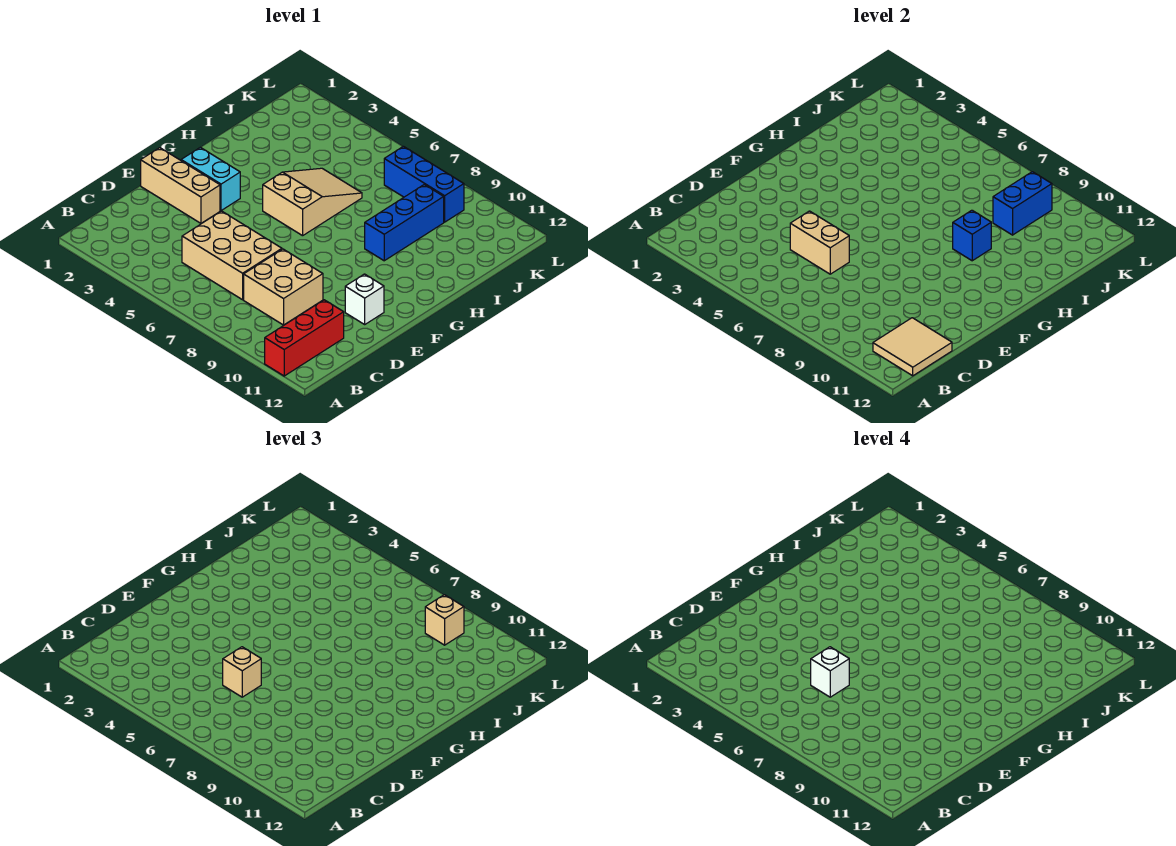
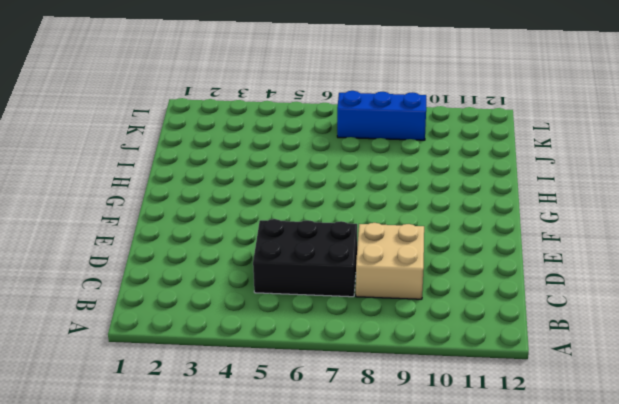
black 2x3 brick [253,219,357,297] -> tan 2x3 brick [182,211,282,300]
none -> red 1x3 brick [265,300,344,376]
none -> tan 1x3 brick [141,148,220,223]
none -> white 1x1 brick [345,274,384,324]

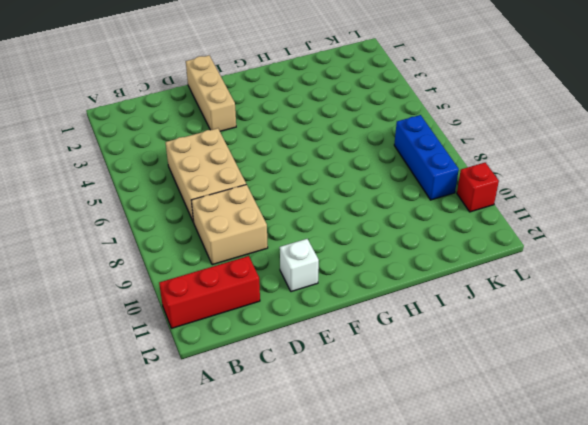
red 1x1 brick [457,163,499,212] -> none
none -> cyan 1x2 brick [181,147,240,211]
none -> tan 2x3 slope [263,168,362,236]
none -> blue 1x3 brick [365,185,444,261]

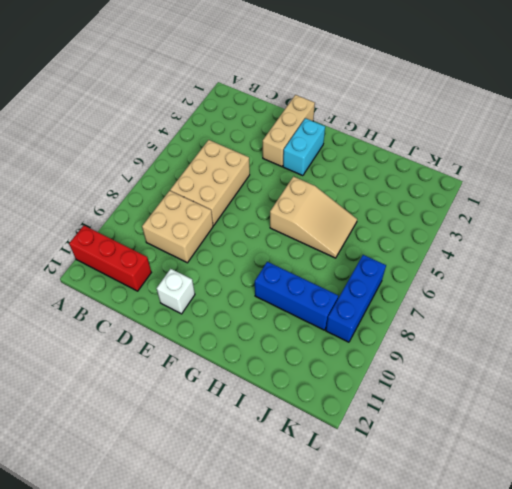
none -> tan 2x2 tile [873,318,952,376]
none -> tan 1x2 brick [790,211,849,274]
none -> blue 1x1 brick [953,210,991,261]

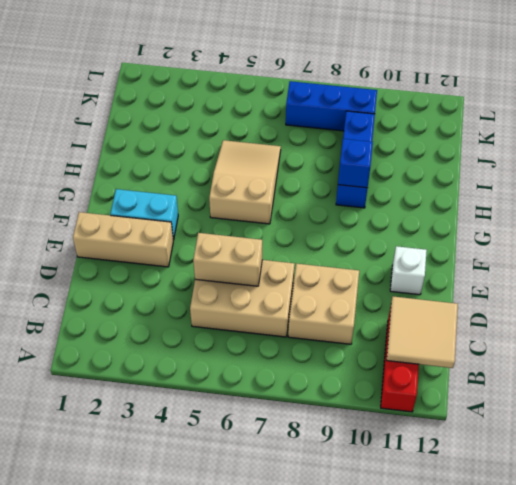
none -> blue 1x2 brick [993,172,1052,235]
none -> tan 1x1 brick [223,647,261,697]
none -> tan 1x1 brick [425,595,464,645]

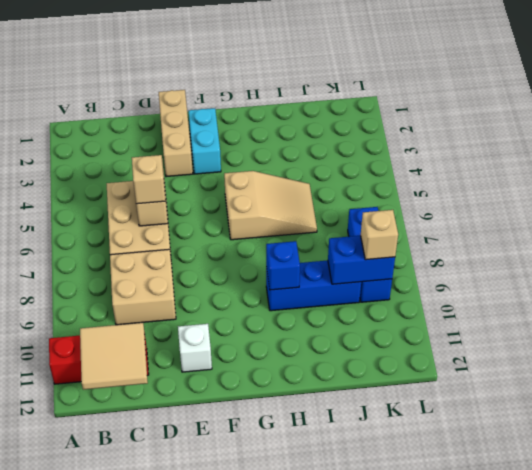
none -> white 1x1 brick [811,647,849,697]

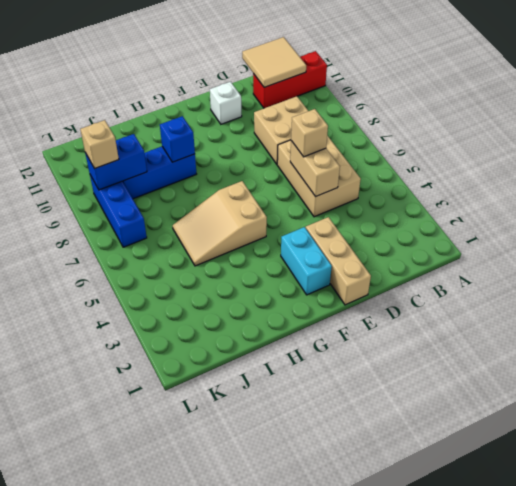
none -> white 1x1 brick [811,647,849,697]

